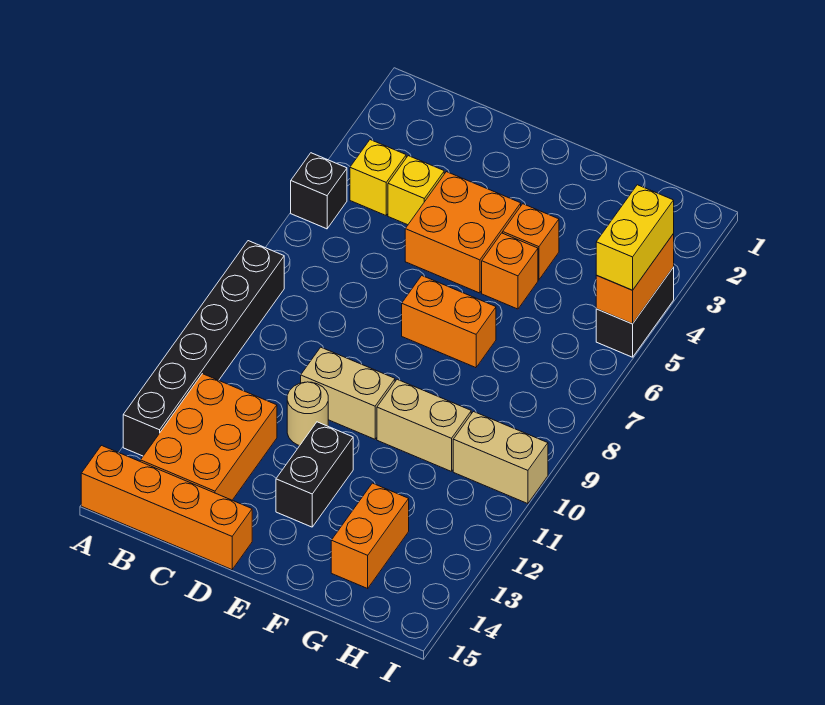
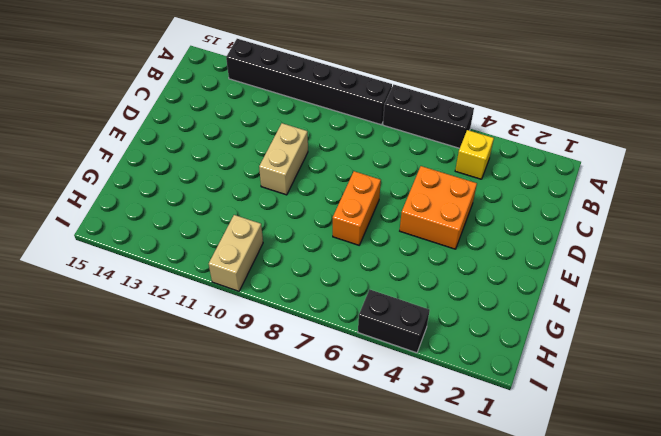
black 1x3 brick [383,84,474,148] -> black 1x1 brick [291,153,347,229]
none -> orange 1x4 brick [81,445,252,570]
none -> orange 2x3 brick [140,374,277,500]
none -> yellow 1x1 brick [388,156,444,225]

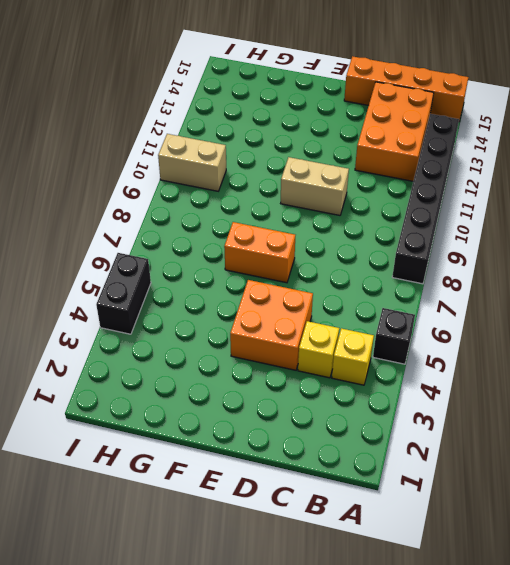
none -> tan 1x1 round brick [287,382,328,446]
none -> black 1x2 brick [276,422,353,527]
none -> orange 1x1 brick [503,204,559,280]

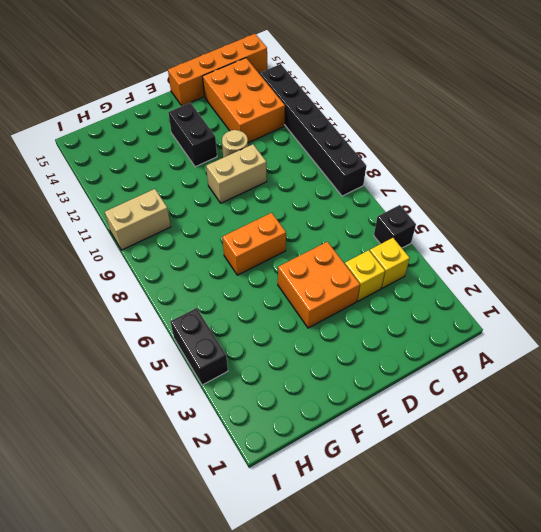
none -> orange 1x1 brick [503,204,559,280]
none -> orange 1x1 brick [482,233,538,309]
none -> tan 1x2 brick [377,379,471,472]

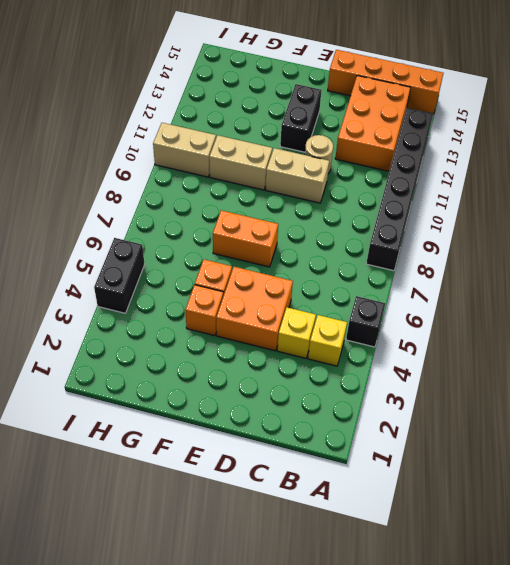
none -> orange 1x2 brick [331,483,409,588]
none -> orange 1x2 brick [596,234,674,324]
none -> yellow 1x2 brick [596,185,674,290]

